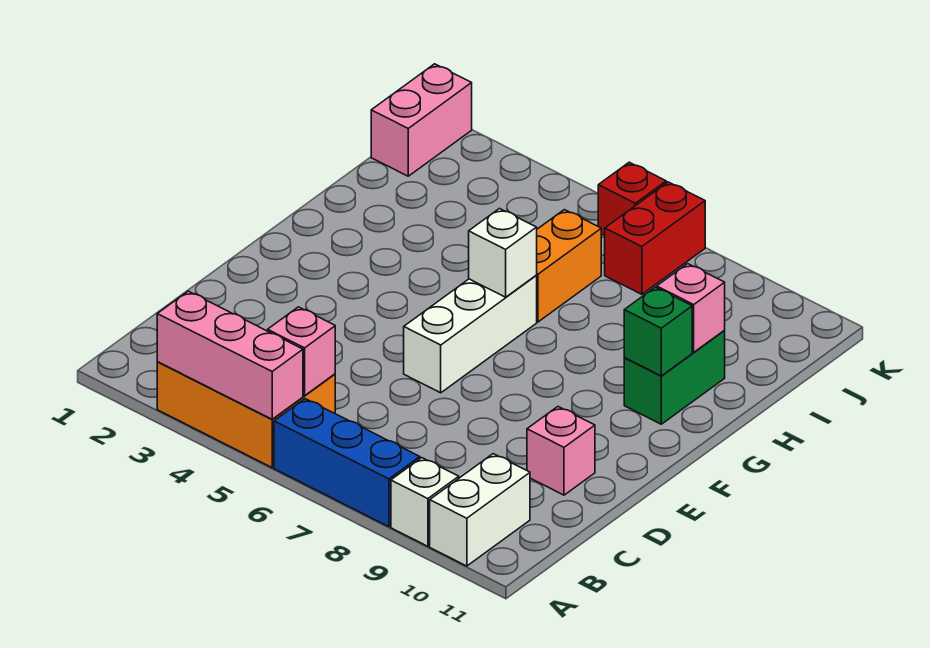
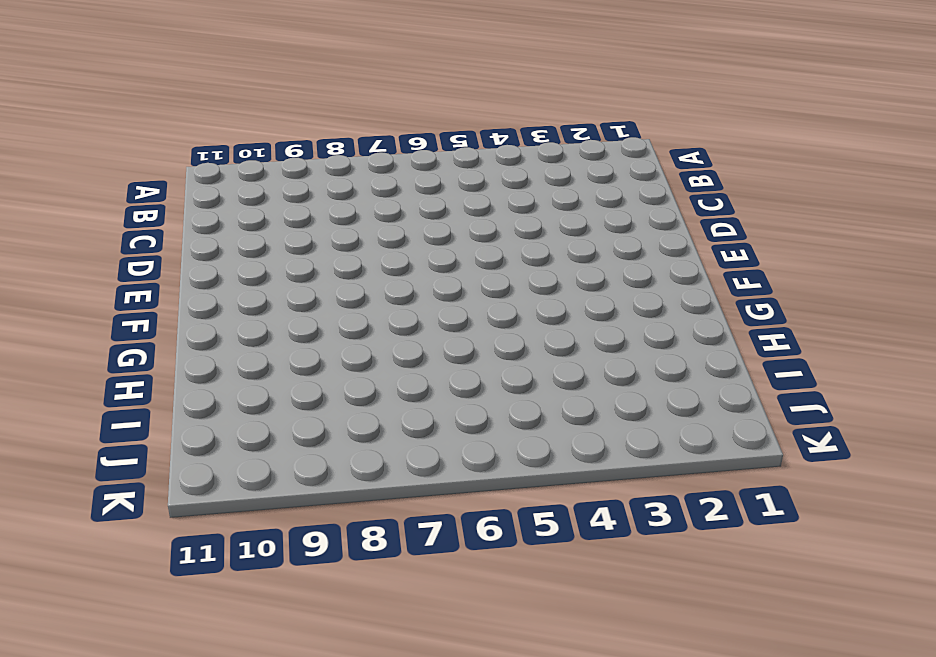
none -> orange 2x3 brick [157,362,335,467]
none -> blue 1x3 brick [274,399,420,527]
none -> white 1x1 brick [391,458,459,546]

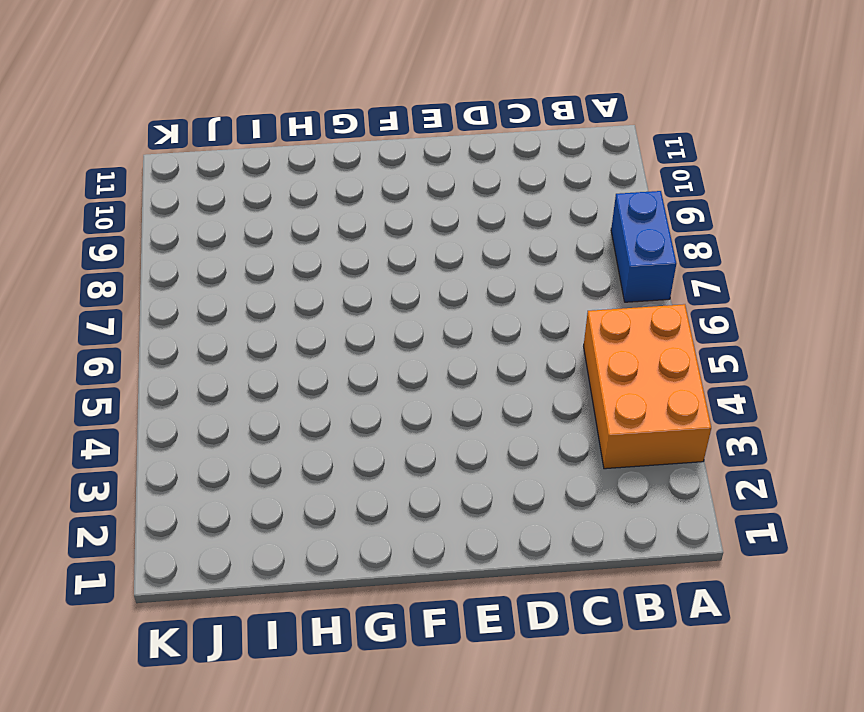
blue 1x2 brick [611,191,676,302] -> blue 1x3 brick [274,399,420,527]
none -> white 1x1 brick [391,458,459,546]
none -> white 1x2 brick [430,454,530,566]
none -> pink 1x1 brick [527,407,595,495]

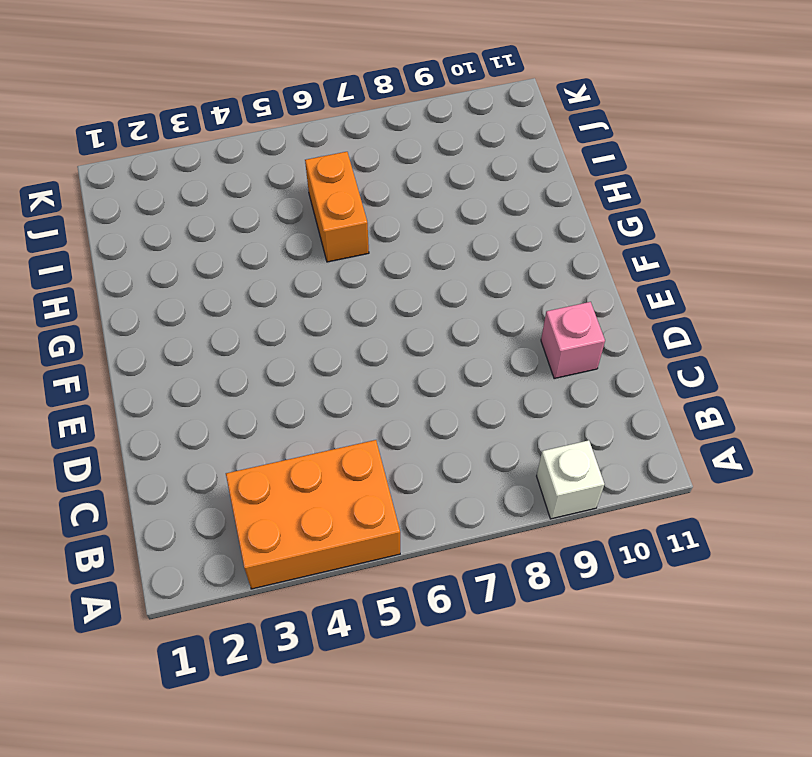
none -> blue 1x3 brick [274,399,420,527]
none -> white 1x2 brick [430,454,530,566]
none -> white 1x3 brick [404,276,537,393]

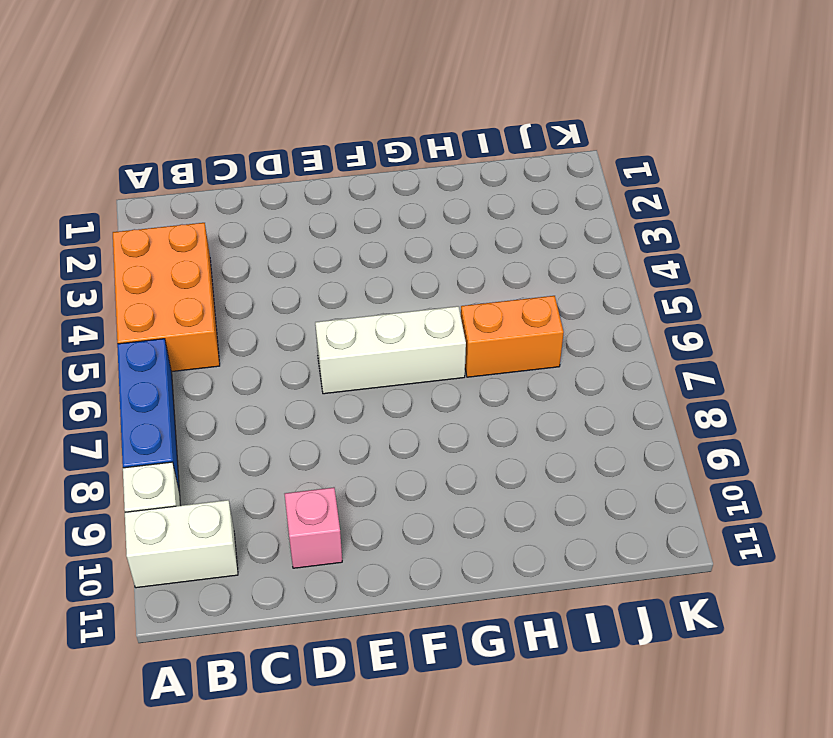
none -> green 1x2 brick [624,330,725,424]
none -> pink 1x2 brick [371,64,472,176]
none -> red 1x2 brick [605,182,705,294]

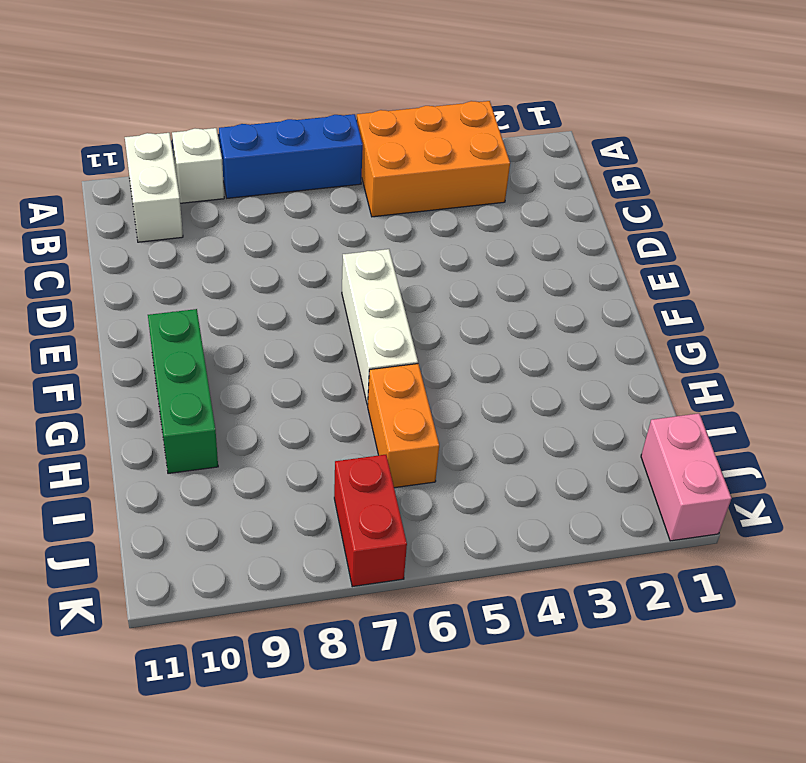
green 1x3 brick [148,309,218,473] -> green 1x2 brick [624,330,725,424]
none -> pink 1x1 brick [527,407,595,495]
none -> red 1x1 brick [598,162,666,236]
none -> pink 1x3 brick [157,291,303,419]

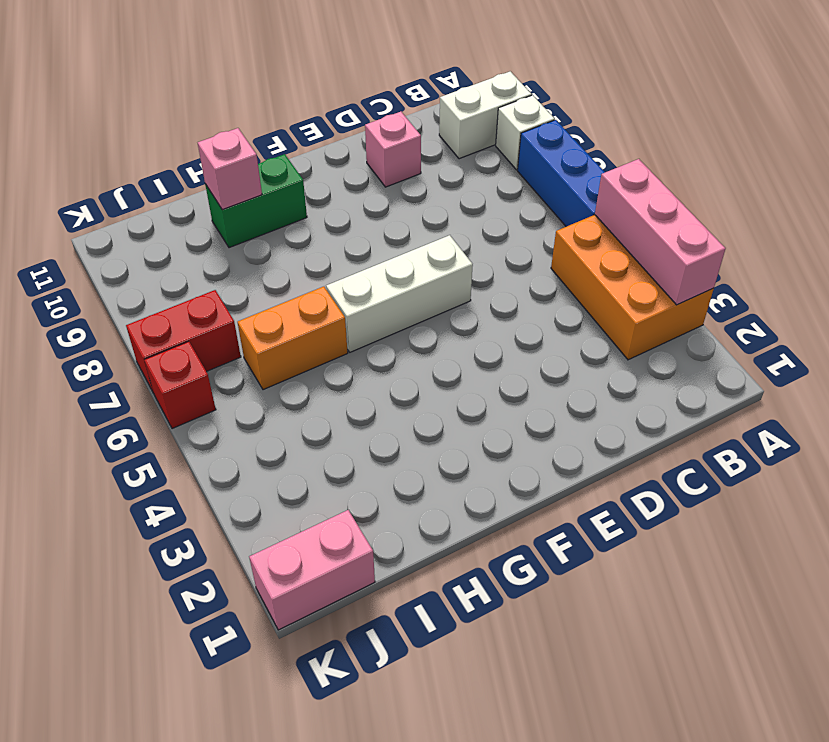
none -> pink 1x1 brick [268,307,335,396]
none -> white 1x1 brick [469,209,537,297]
none -> green 1x1 brick [624,287,692,376]

